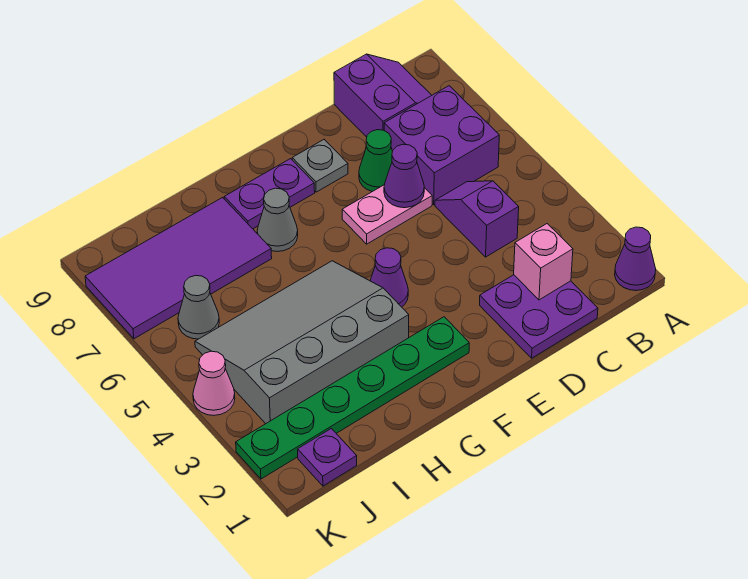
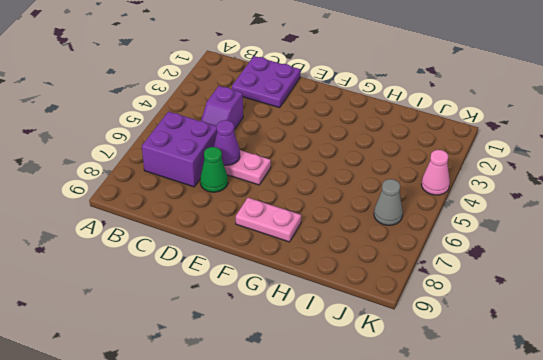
pink 1x2 plate [236,198,301,242] -> purple 1x2 plate [224,159,315,229]
none -> purple 1x1 cone [615,227,656,291]
none -> purple 2x2 slope [334,54,432,137]
none -> grey 1x1 plate [292,140,348,192]

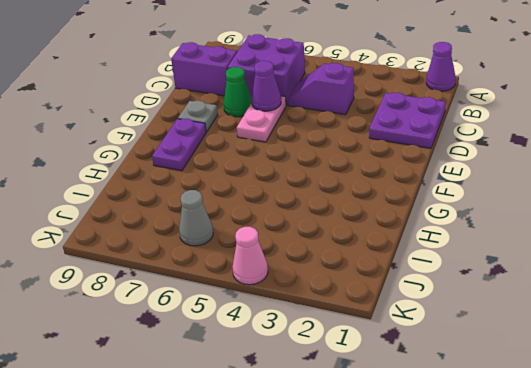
none -> green 1x6 plate [236,317,469,479]
none -> purple 1x1 cone [370,248,408,307]
none -> grey 3x4 slope [195,261,409,424]

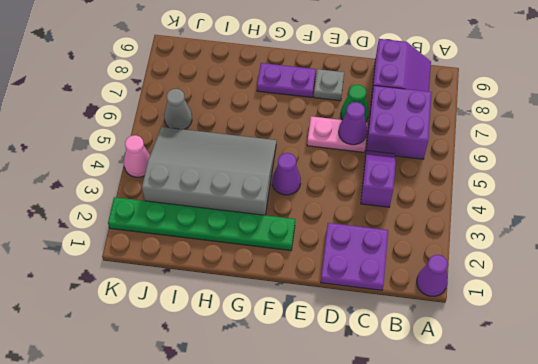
none -> grey 1x1 cone [257,188,298,252]
none -> purple 2x4 tile [85,197,272,339]
none -> purple 1x1 plate [298,429,357,486]

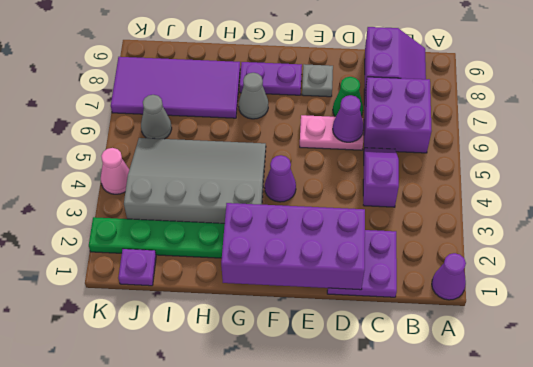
purple 2x4 brick [221,203,365,290] -> none
none -> pink 1x1 brick [514,224,573,300]

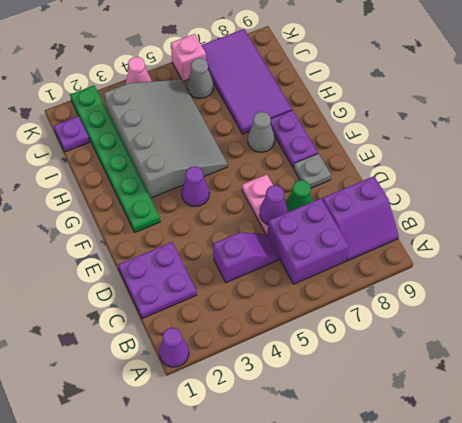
pink 1x1 brick [171,34,206,81] -> pink 1x1 brick moved to [514,224,573,300]

